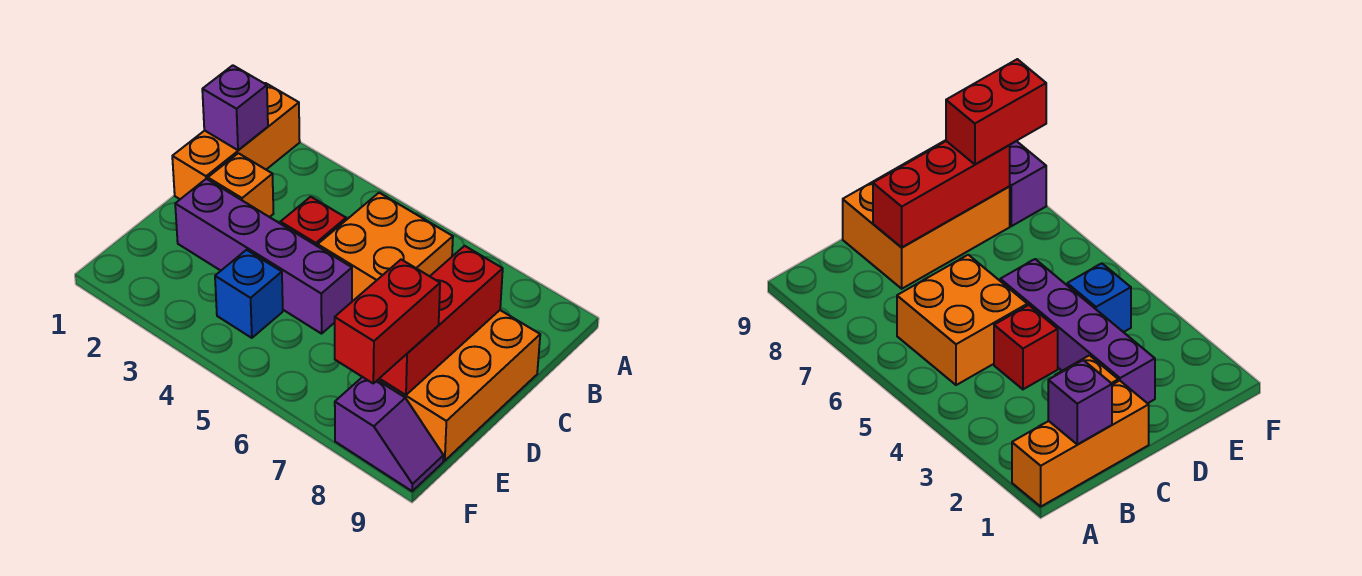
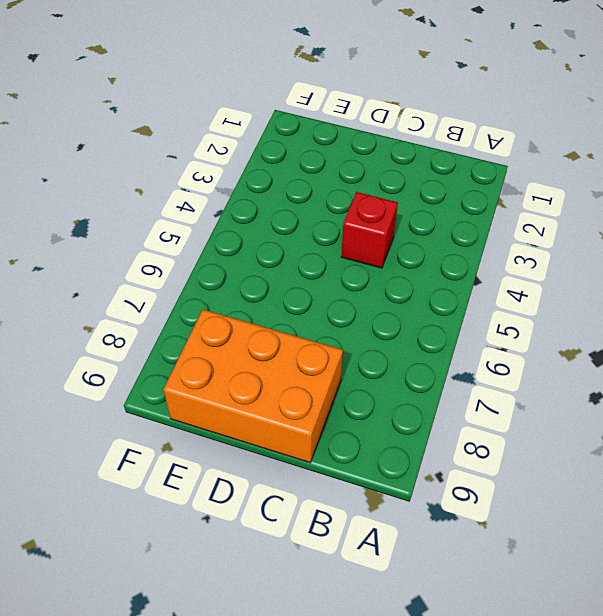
none -> orange 1x3 brick [172,83,300,199]
none -> orange 2x2 brick [318,193,453,301]

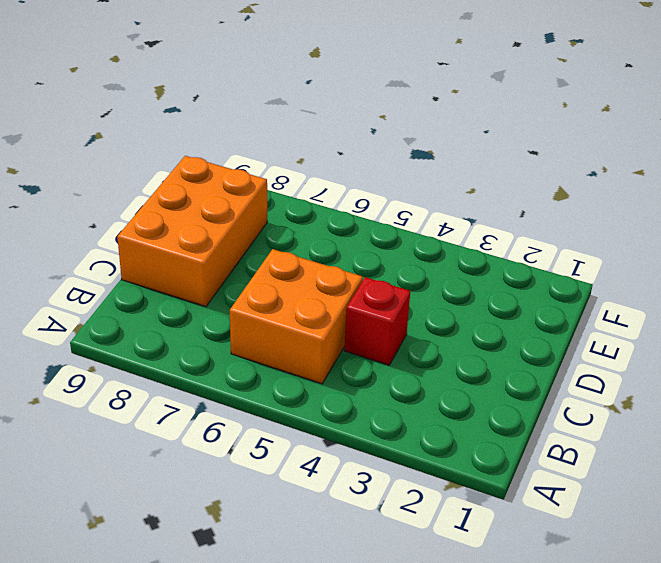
none -> orange 1x3 brick [172,83,300,199]
none -> orange 1x1 brick [208,153,273,217]

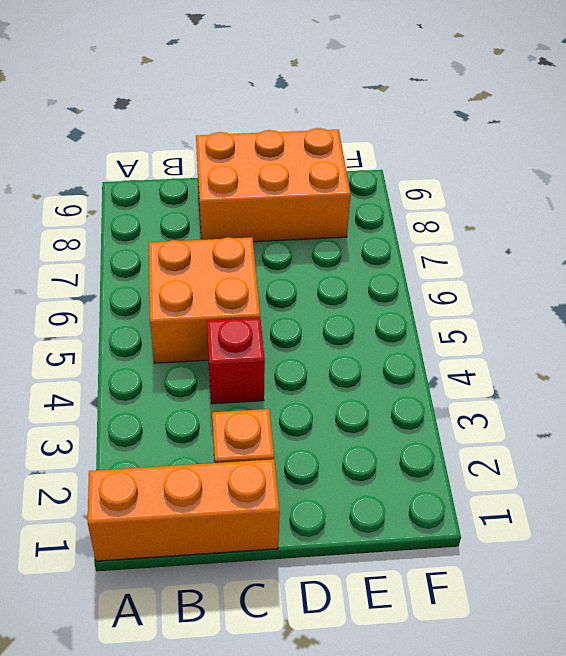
none -> purple 1x4 brick [175,179,352,334]
none -> blue 1x1 brick [215,250,283,338]

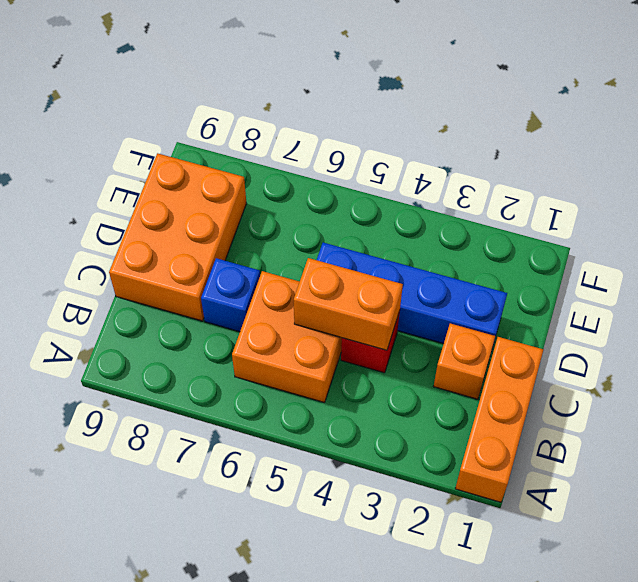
orange 1x2 brick [294,258,403,350] -> none
blue 1x1 brick [201,258,260,332] -> blue 1x1 brick moved to [215,250,283,338]
blue 1x4 brick [317,243,507,344] -> purple 1x4 brick [175,179,352,334]
none -> purple 1x2 slope [335,377,444,491]
none -> purple 1x1 brick [202,65,268,150]

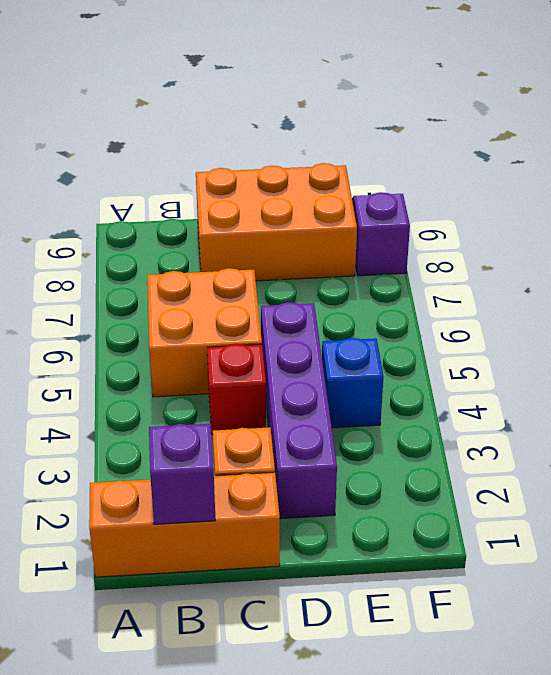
none -> red 1x3 brick [379,246,503,395]
none -> red 1x2 brick [335,260,440,383]

